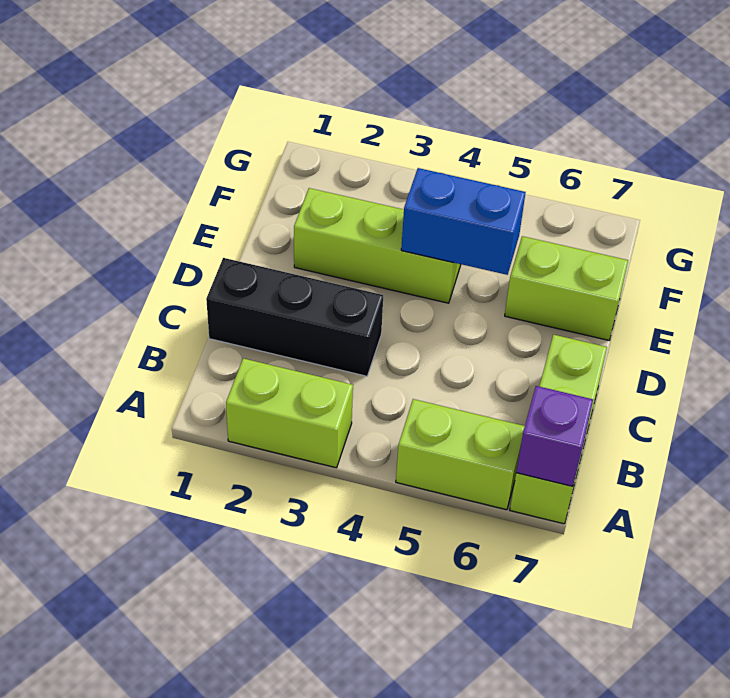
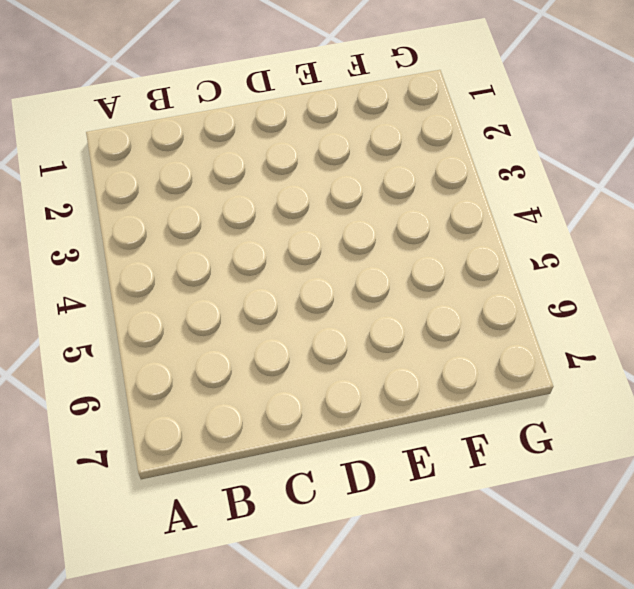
none -> lime 1x2 brick [226,358,353,468]
none -> lime 1x2 brick [396,399,525,510]

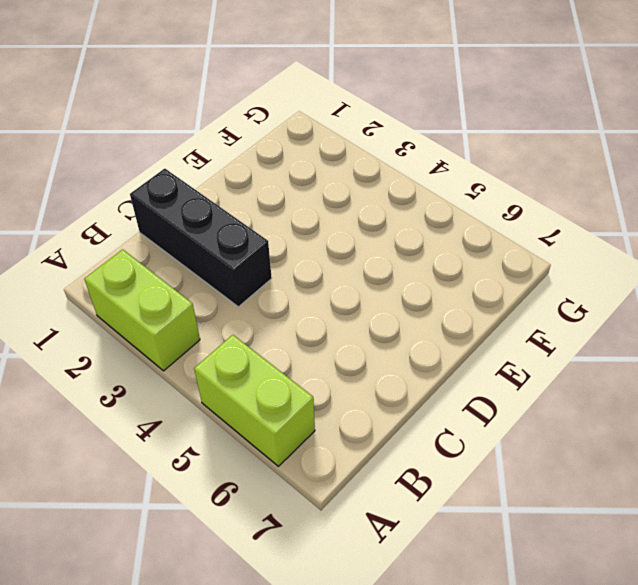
none -> lime 1x3 brick [510,335,607,524]
none -> lime 1x3 brick [294,188,461,303]

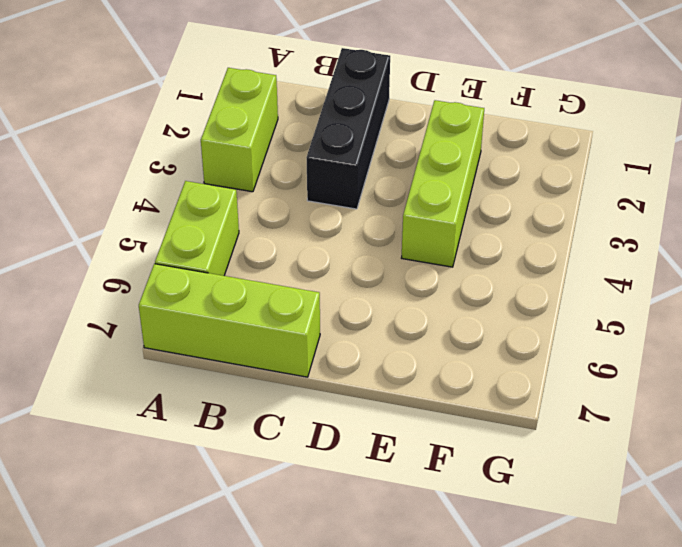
none -> lime 1x2 brick [505,236,628,340]
none -> purple 1x1 brick [516,386,593,486]

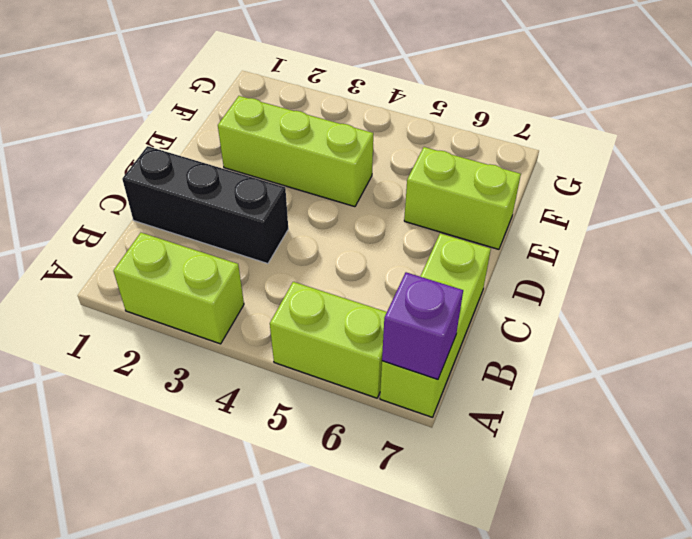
none -> blue 1x2 brick [401,168,526,275]

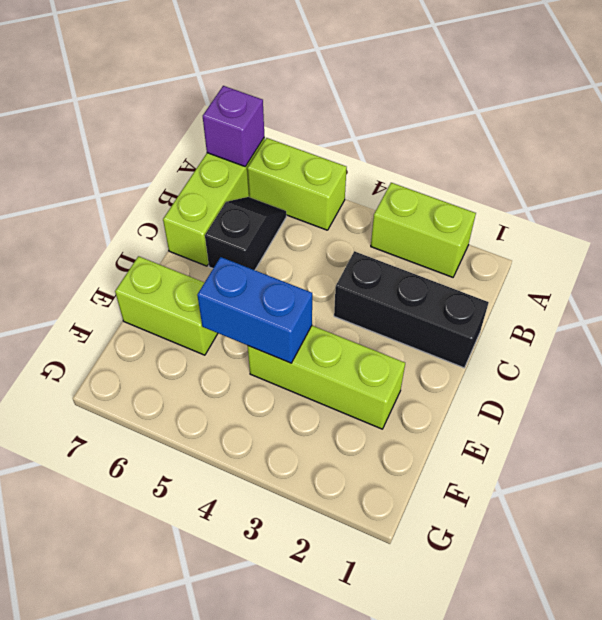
black 1x2 slope [205,197,286,270] -> none

